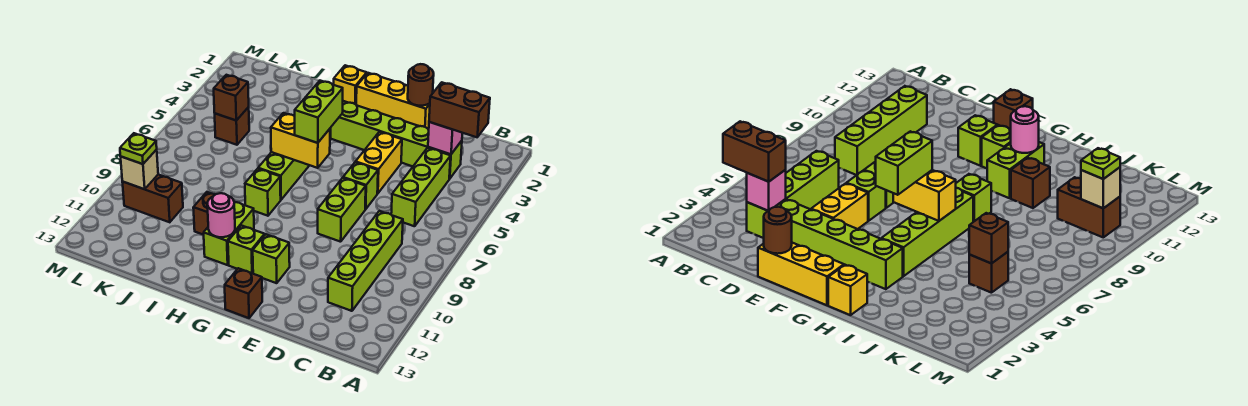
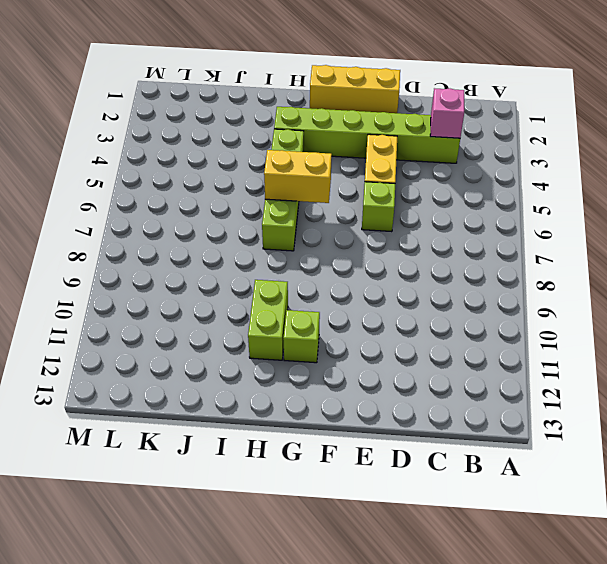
none -> lime 1x3 brick [391,148,451,226]
none -> lime 1x4 brick [328,211,403,311]
none -> lime 1x2 brick [318,178,366,242]

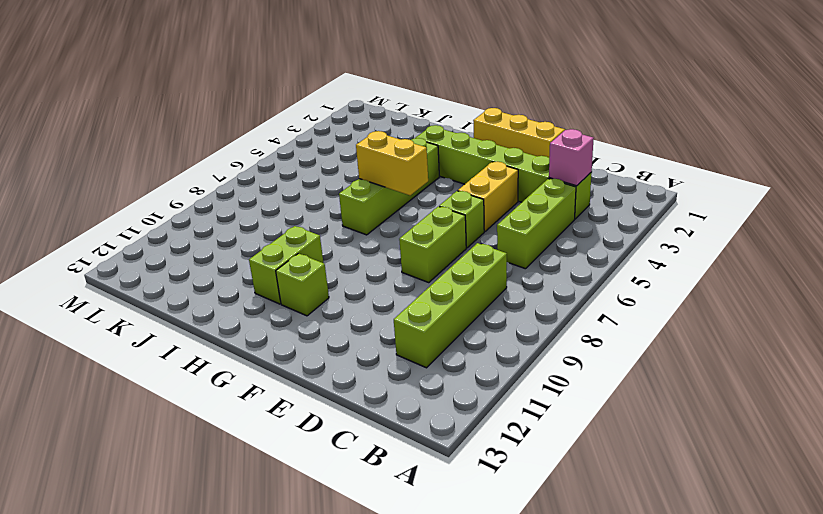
none -> lime 1x1 brick [253,234,290,283]
none -> brown 1x1 brick [225,268,262,318]
none -> yellow 1x1 brick [334,65,367,104]

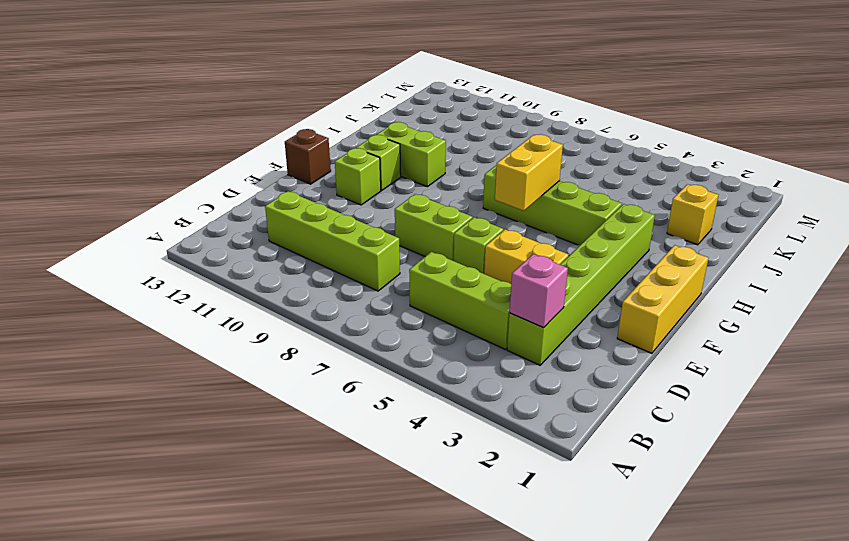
yellow 1x1 brick [667,184,718,245] -> yellow 1x1 brick moved to [334,65,367,104]
none -> lime 1x1 brick [245,169,281,216]
none -> brown 1x1 brick [193,192,216,235]
none -> brown 1x1 brick [215,107,249,145]

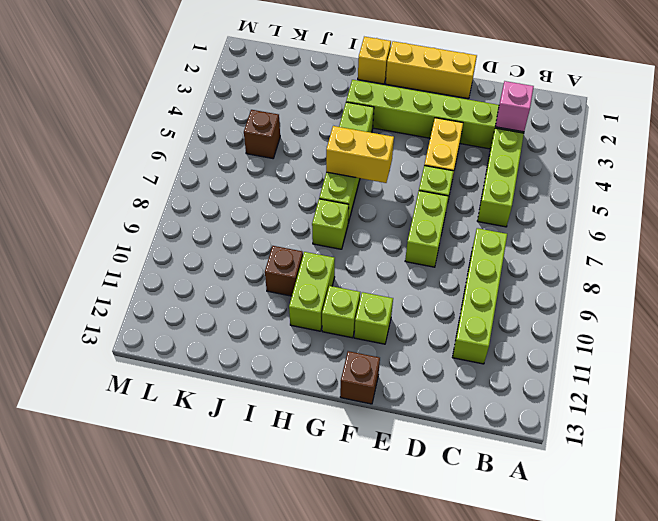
none -> brown 1x2 brick [122,175,183,222]
none -> brown 1x1 round brick [408,64,434,106]
none -> pink 1x1 round brick [207,193,235,237]

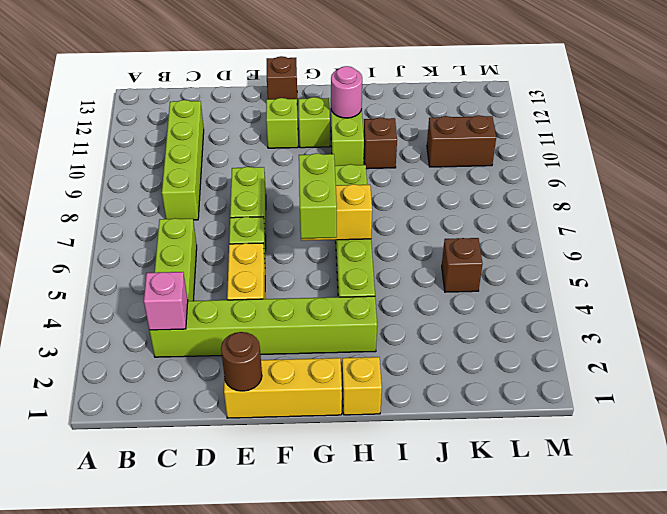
none -> brown 1x1 brick [214,75,249,120]
none -> tan 1x1 brick [121,150,158,189]
none -> brown 1x2 brick [429,82,490,137]

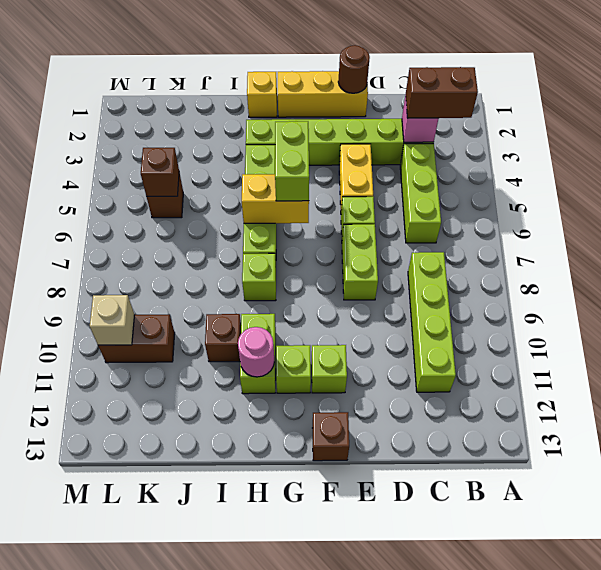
none -> lime 1x1 plate [120,133,157,164]

